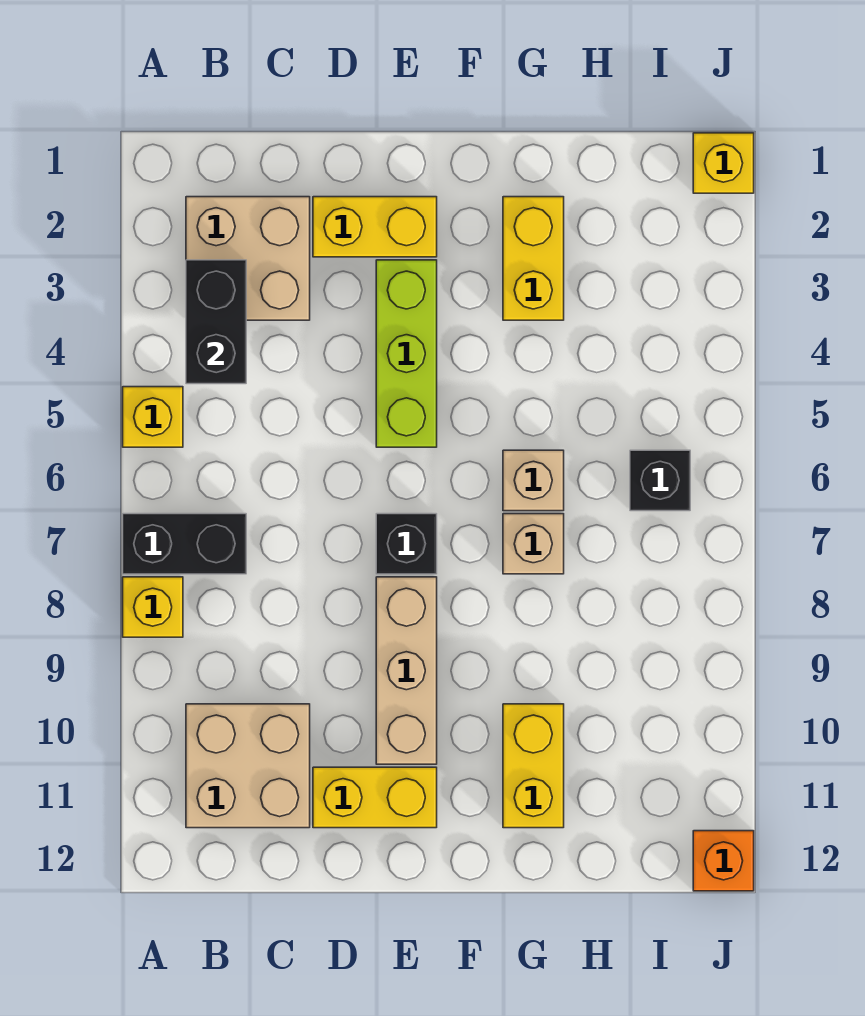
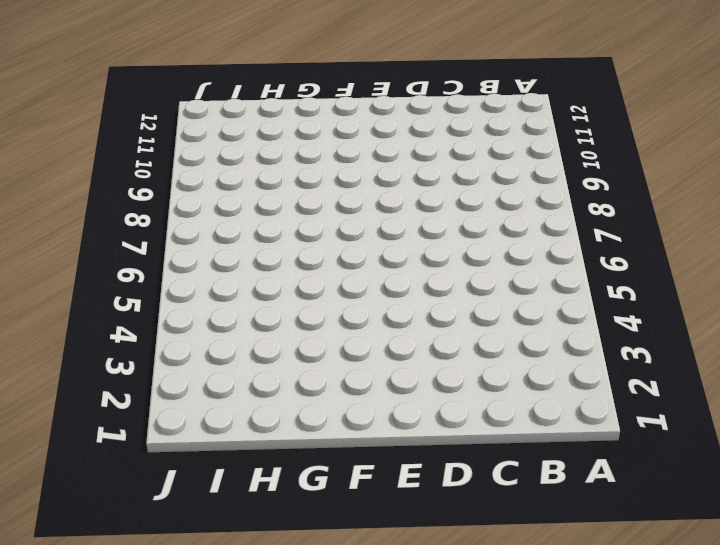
none -> yellow 1x1 brick [123,387,183,447]
none -> black 1x2 brick [123,514,246,574]
none -> yellow 1x1 brick [123,577,183,637]

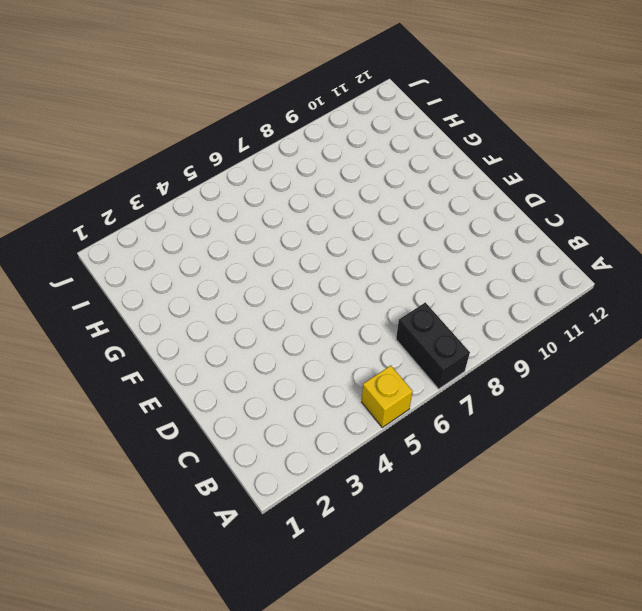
none -> yellow 1x1 brick [123,577,183,637]
none -> tan 2x2 brick [186,197,310,320]
none -> tan 2x2 brick [186,704,310,828]

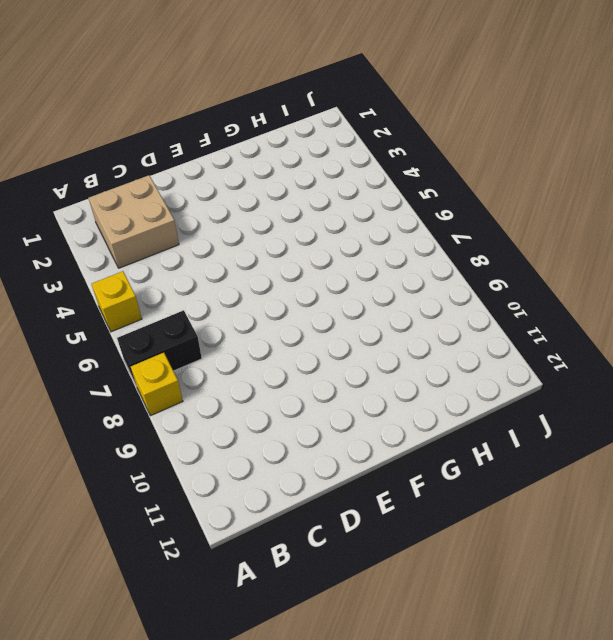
none -> tan 2x2 brick [186,704,310,828]
none -> yellow 1x2 brick [313,197,437,257]
none -> yellow 1x2 brick [313,767,437,828]

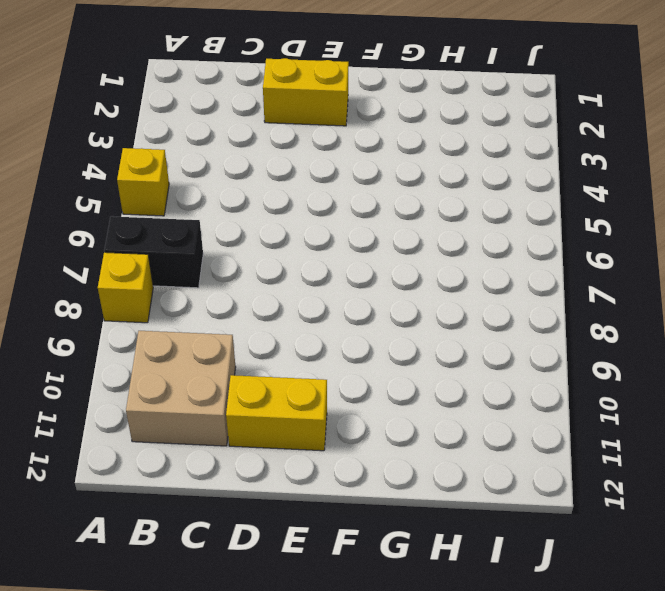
none -> tan 2x2 brick [186,197,310,320]
none -> lime 1x3 brick [376,260,437,447]
none -> black 1x1 brick [376,514,437,574]

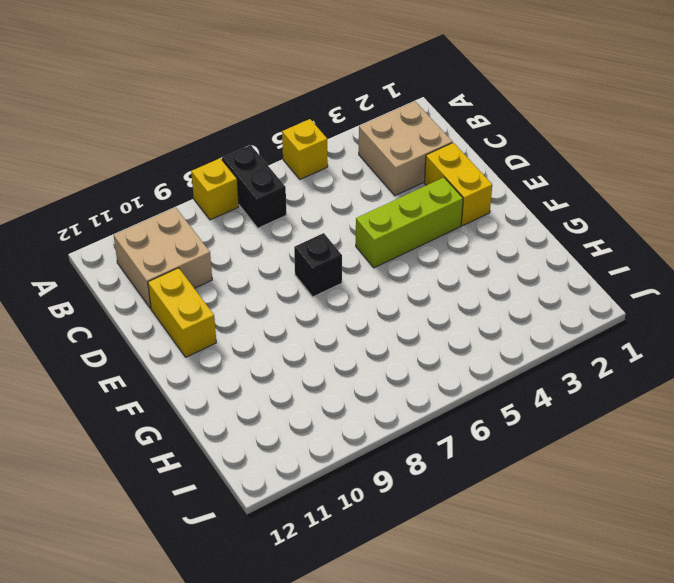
none -> tan 1x3 brick [376,577,437,764]
none -> yellow 1x2 brick [503,197,564,320]
none -> tan 1x1 brick [503,450,564,511]

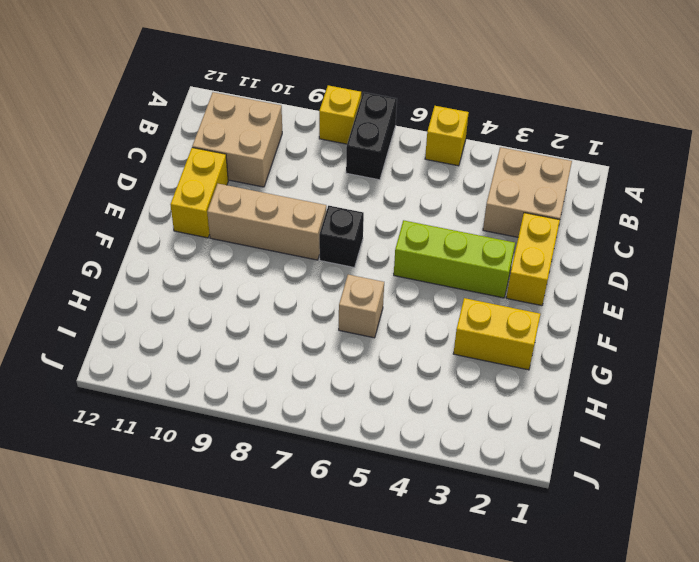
none -> tan 1x1 brick [503,514,564,574]
none -> yellow 1x2 brick [503,704,564,828]
none -> black 1x1 brick [630,450,690,511]

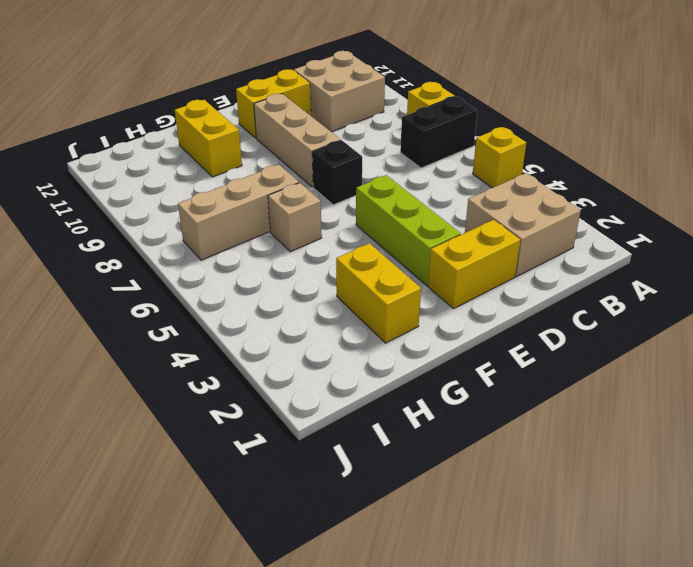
tan 1x3 brick [178,165,299,260] -> tan 1x1 brick [503,514,564,574]
none -> black 1x1 brick [630,450,690,511]
none -> yellow 1x1 brick [693,133,754,193]
none -> orange 1x1 brick [693,831,754,891]

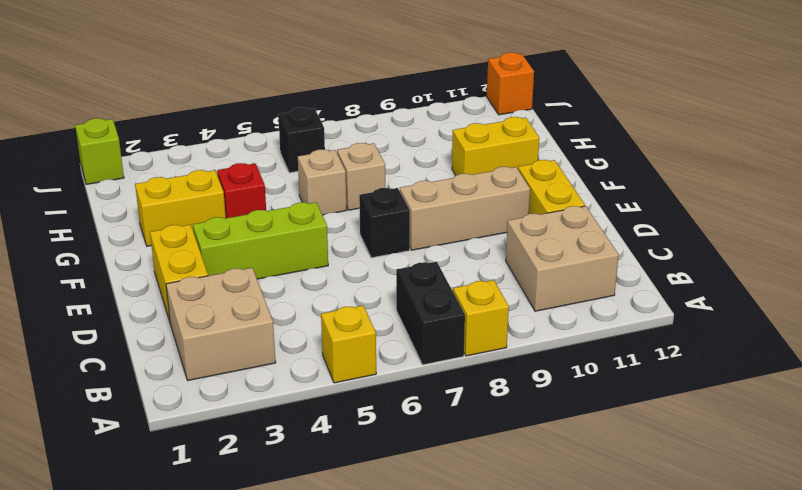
red 1x1 brick [217,163,266,218] -> none
lime 1x1 brick [75,118,124,184] -> yellow 1x1 brick [693,133,754,193]
none -> black 1x2 brick [186,260,246,384]

